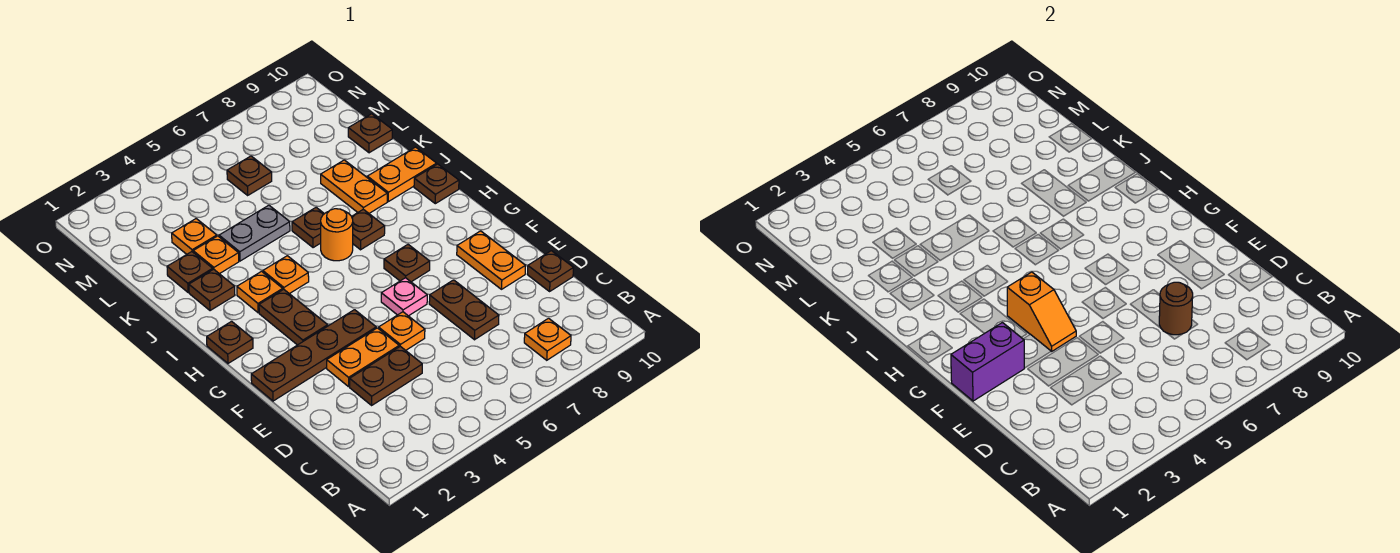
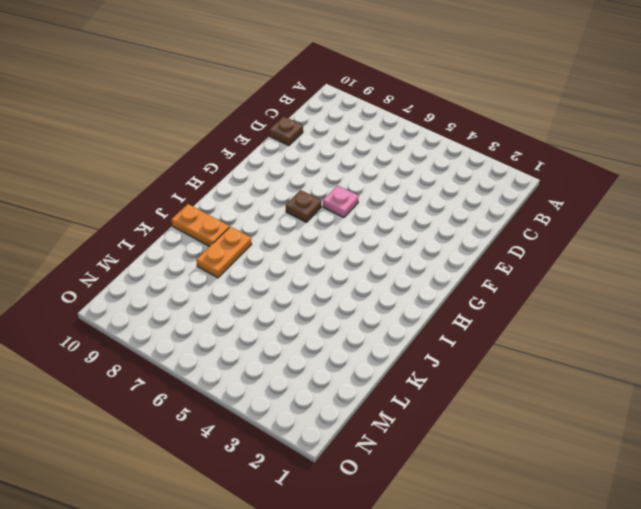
none -> orange 1x1 plate [524,318,571,360]
none -> brown 1x2 plate [350,346,422,405]
none -> brown 1x2 plate [429,280,499,340]
none -> orange 1x2 plate [327,328,399,387]

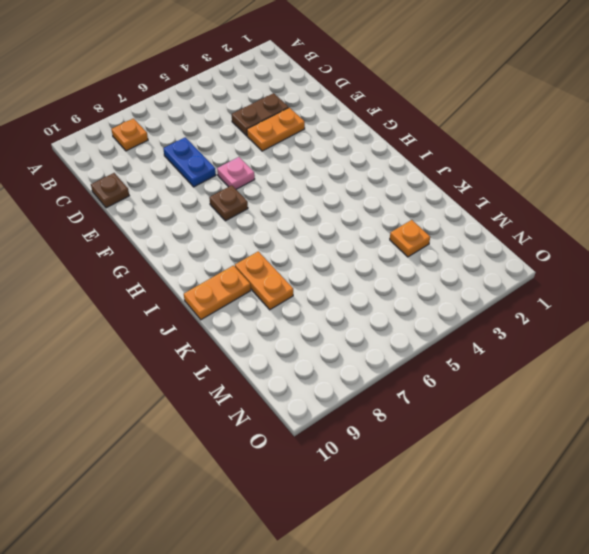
blue 1x2 plate [163,137,216,187] -> brown 1x2 plate [429,280,499,340]
none -> orange 1x1 plate [379,312,425,350]
none -> orange 1x2 plate [457,231,526,289]
none -> brown 1x4 plate [251,310,376,401]
none -> brown 1x2 plate [259,289,328,345]

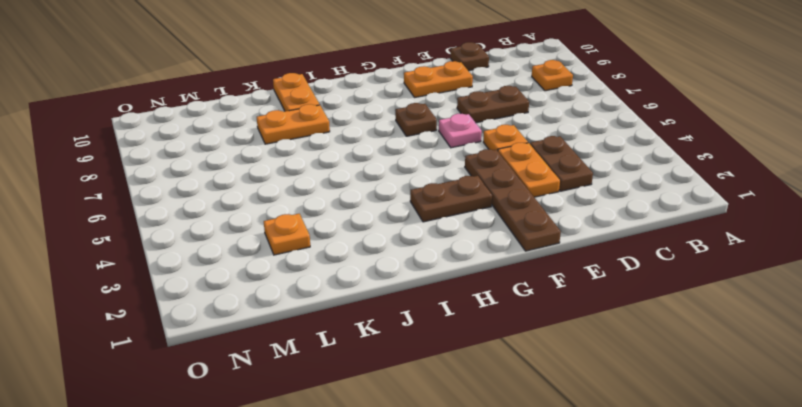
none -> brown 1x1 plate [207,321,253,363]
none -> orange 1x1 plate [237,271,283,313]
none -> orange 1x1 plate [263,256,309,294]
none -> orange 1x1 round brick [321,209,353,261]

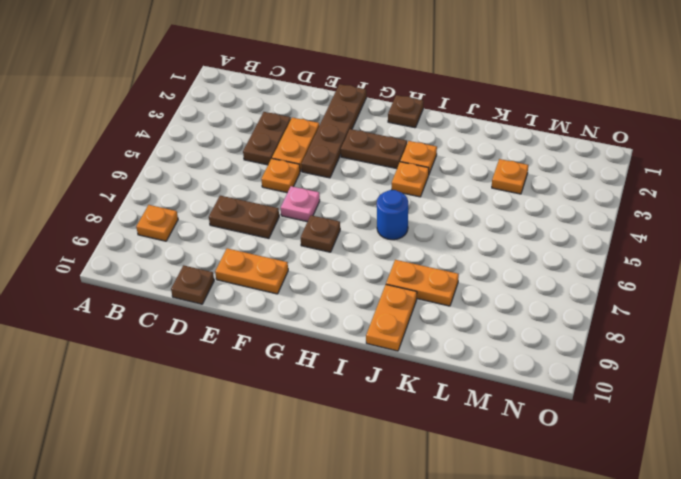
blue 1x1 round brick [377,190,408,240] -> orange 1x1 round brick [321,209,353,261]
none -> brown 1x1 plate [352,209,385,250]
none -> brown 1x1 plate [414,164,459,204]
none -> brown 1x1 plate [189,269,235,311]
none -> brown 1x1 plate [292,207,324,248]

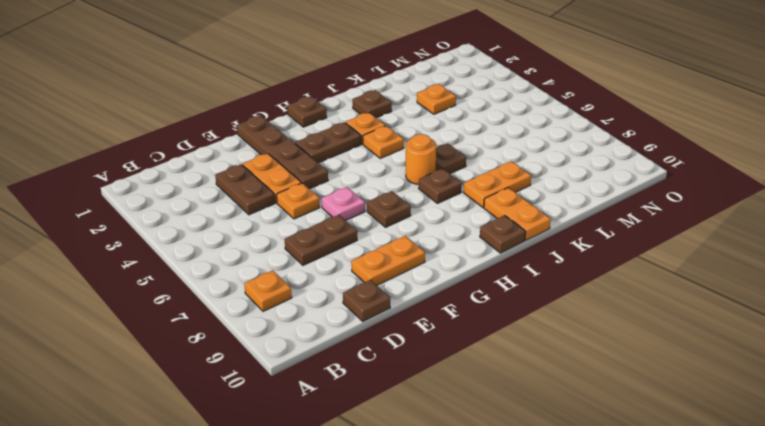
none -> brown 1x1 plate [167,252,213,293]
none -> orange 1x1 plate [193,236,239,274]
none -> grey 1x2 plate [219,205,290,261]
none -> brown 1x1 plate [348,114,392,153]

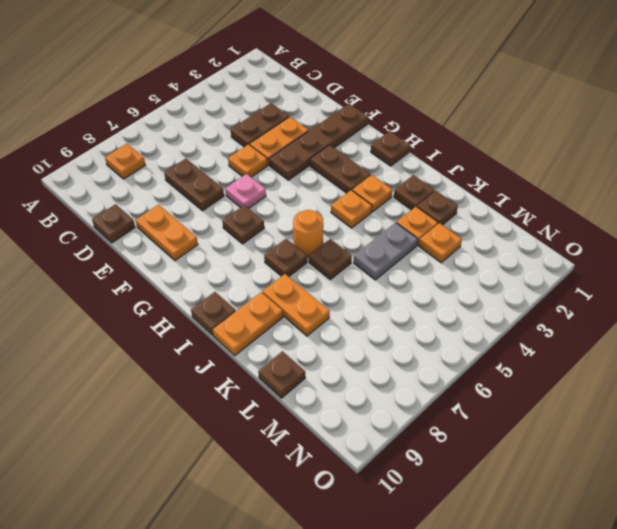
none -> brown 1x1 plate [227,156,272,195]
none -> brown 1x1 round brick [1159,282,1193,335]
none -> purple 1x2 brick [951,323,1024,401]
none -> orange 1x2 slope [1007,272,1076,351]

